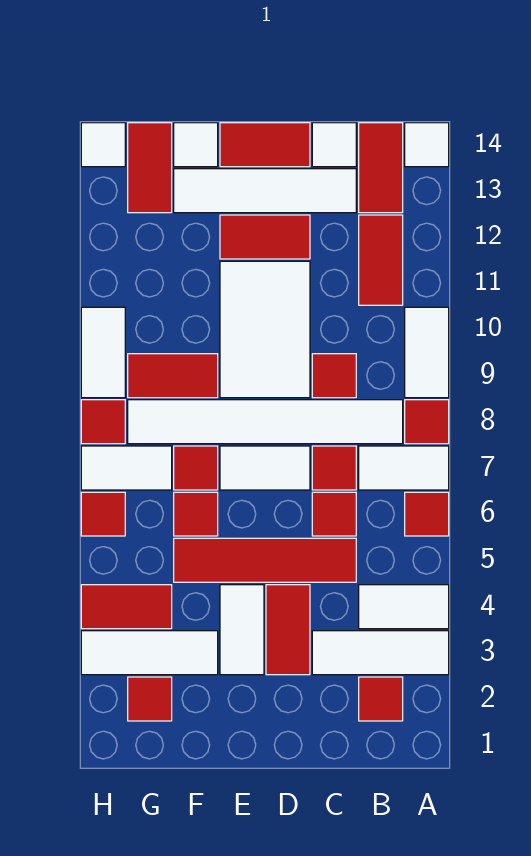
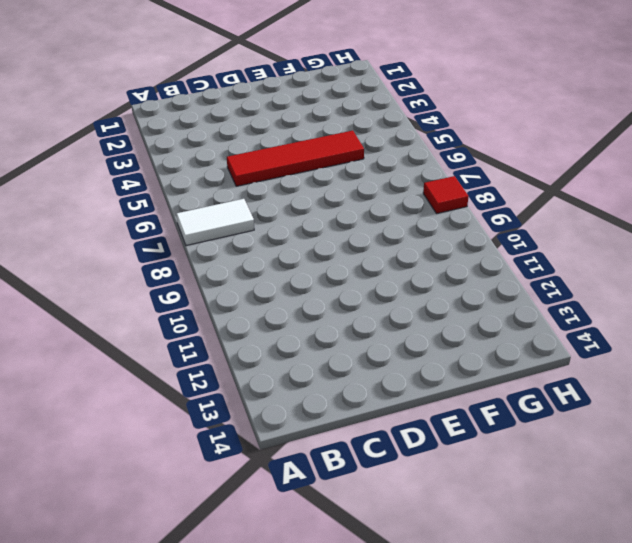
none -> white 1x3 tile [312,631,449,675]
none -> white 1x2 tile [359,585,449,629]
none -> red 1x1 tile [405,492,449,536]
none -> red 1x1 tile [405,400,449,444]

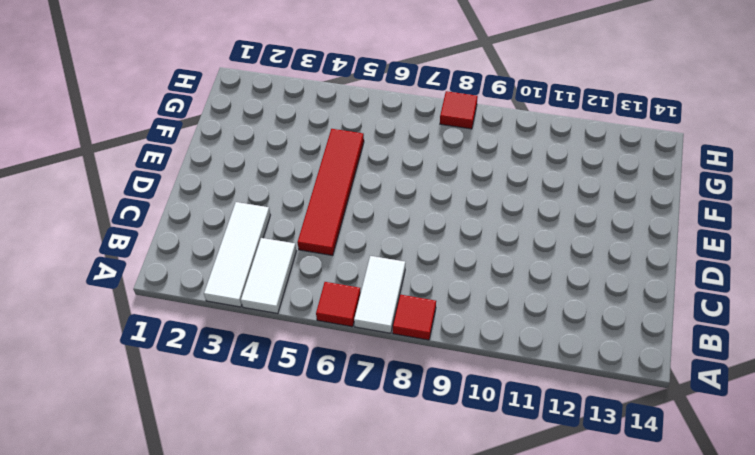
none -> white 1x2 tile [405,307,449,398]
none -> white 1x1 tile [405,123,449,167]
none -> red 1x1 tile [359,677,403,721]
none -> white 1x6 tile [128,400,403,444]

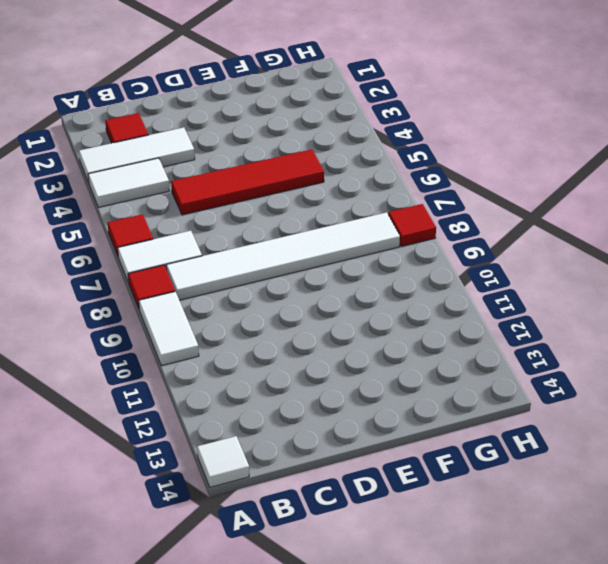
none -> red 1x2 tile [359,215,403,305]
none -> red 1x2 tile [359,123,403,213]
none -> red 1x1 tile [312,492,356,536]
none -> red 1x1 tile [312,446,356,490]

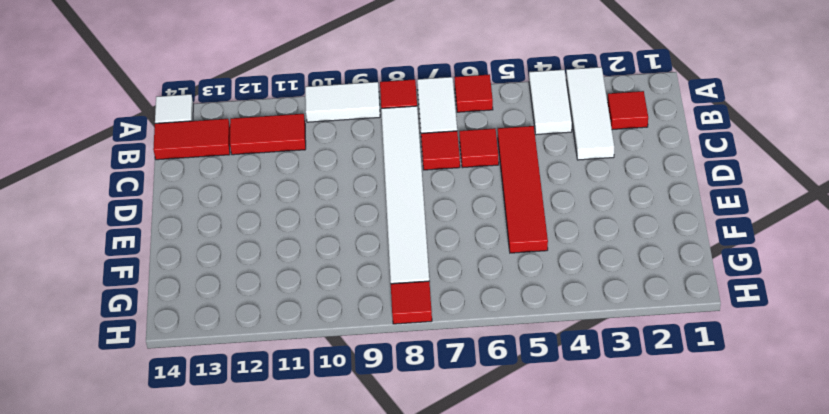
none -> red 1x1 tile [312,354,356,398]
none -> white 1x4 tile [174,169,356,213]
none -> white 1x1 tile [312,123,356,167]
none -> red 1x2 tile [266,585,310,675]

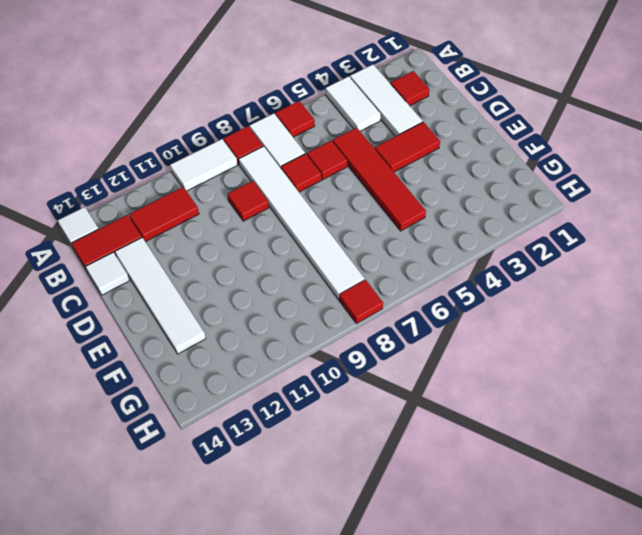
none -> white 1x2 tile [220,446,310,490]
none -> white 2x3 tile [220,261,310,398]
none -> red 1x2 tile [220,215,310,259]
none -> red 1x2 tile [220,123,310,167]

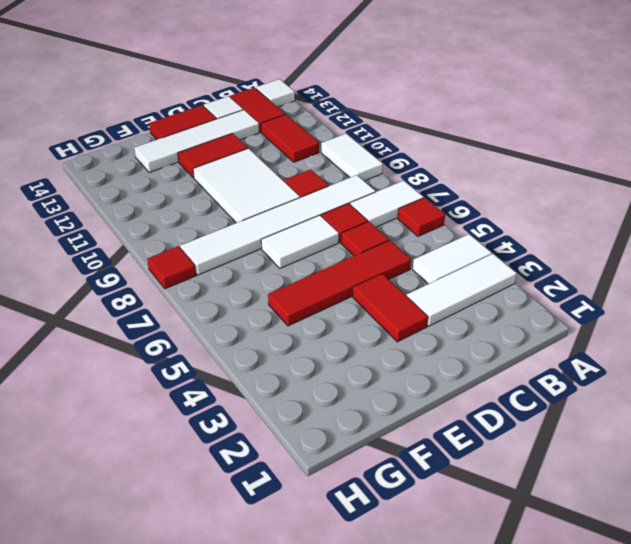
none -> red 1x1 tile [405,400,449,444]
none -> red 1x1 tile [359,677,403,721]
none -> white 1x2 tile [220,585,264,675]
none -> white 1x3 tile [81,631,218,675]

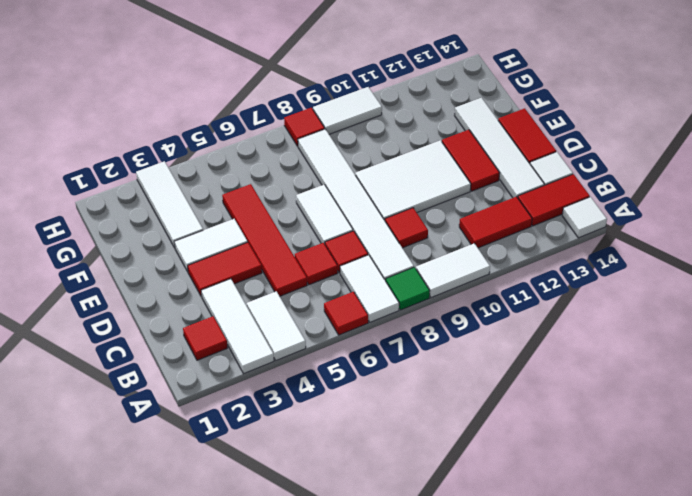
green 1x1 tile [386,267,430,310] -> red 1x1 tile [405,400,449,444]
none -> red 1x1 tile [174,492,218,536]
none -> red 1x1 tile [174,446,218,490]
none -> red 1x2 tile [128,354,218,398]
none -> white 1x1 tile [174,123,218,167]

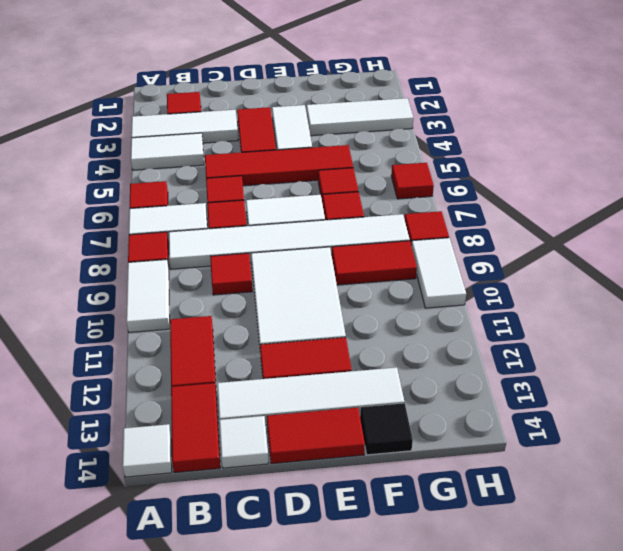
black 1x1 tile [360,403,413,455] -> white 1x1 tile [174,123,218,167]
none -> red 1x1 tile [128,677,172,721]
none -> red 1x2 tile [81,585,172,629]
none -> white 1x2 tile [81,446,172,490]
none -> red 1x2 tile [128,123,172,213]

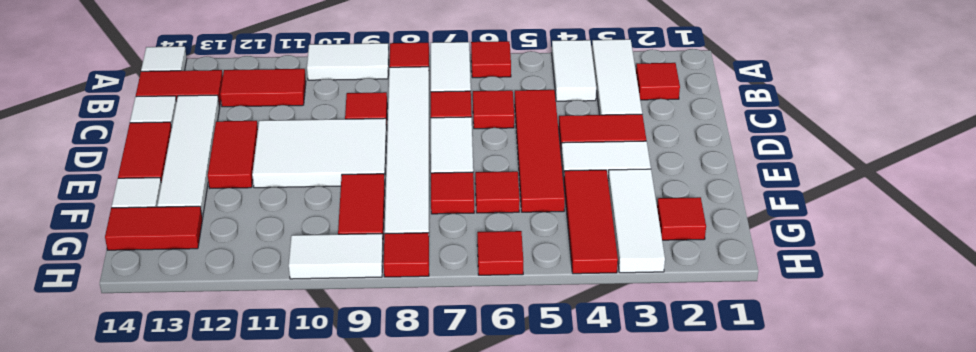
red 1x3 tile [564,170,618,274] -> red 1x2 tile [81,585,172,629]
none -> white 1x2 tile [81,446,172,490]
none -> white 1x1 tile [81,123,125,167]

